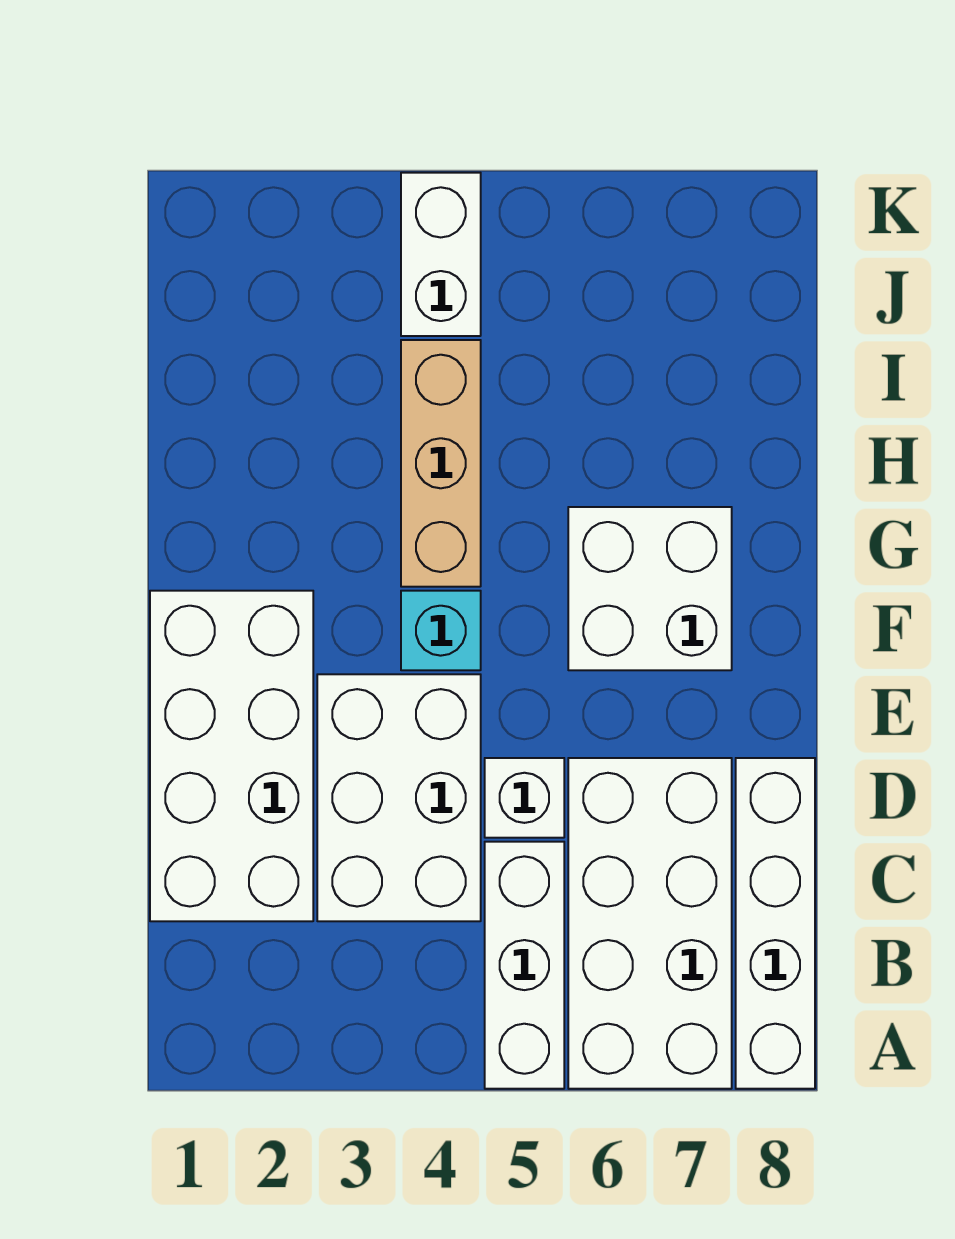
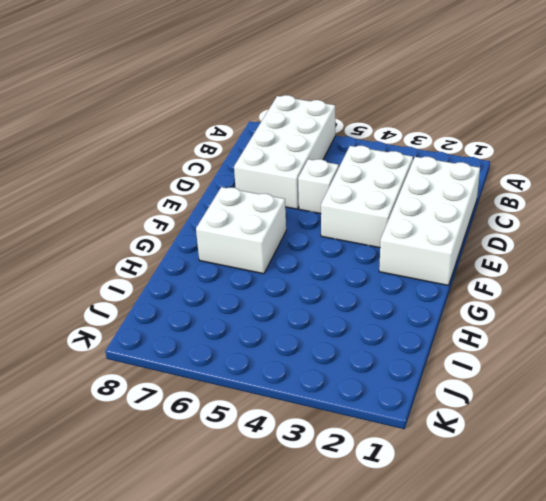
none -> white 1x3 brick [485,842,564,1089]
none -> white 1x4 brick [736,758,815,1089]

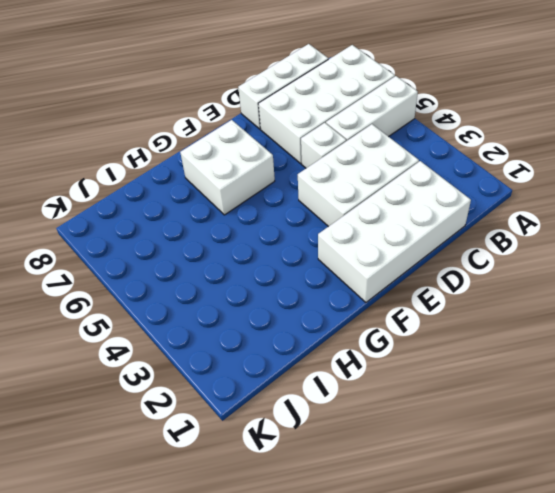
white 1x3 brick [238,44,328,129] -> white 1x4 brick [736,758,815,1089]
none -> cyan 1x1 brick [401,591,481,670]
none -> tan 1x3 brick [401,340,481,587]

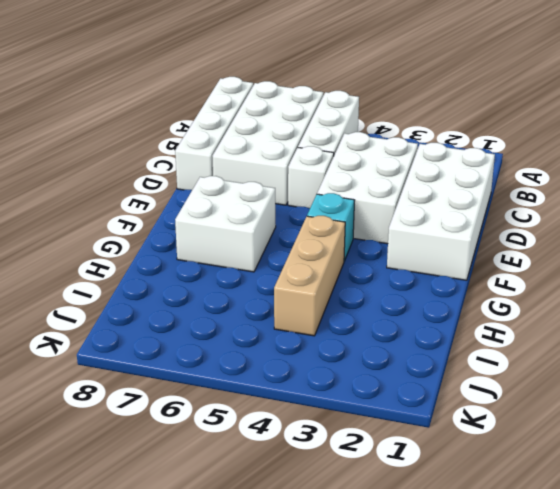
none -> white 1x2 brick [401,173,481,336]

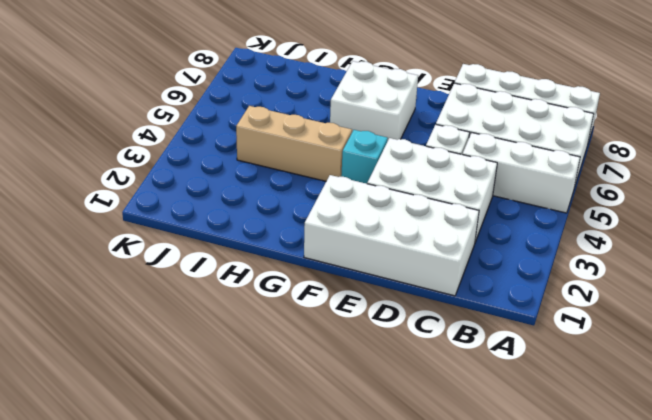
none -> white 1x2 brick [401,173,481,336]

